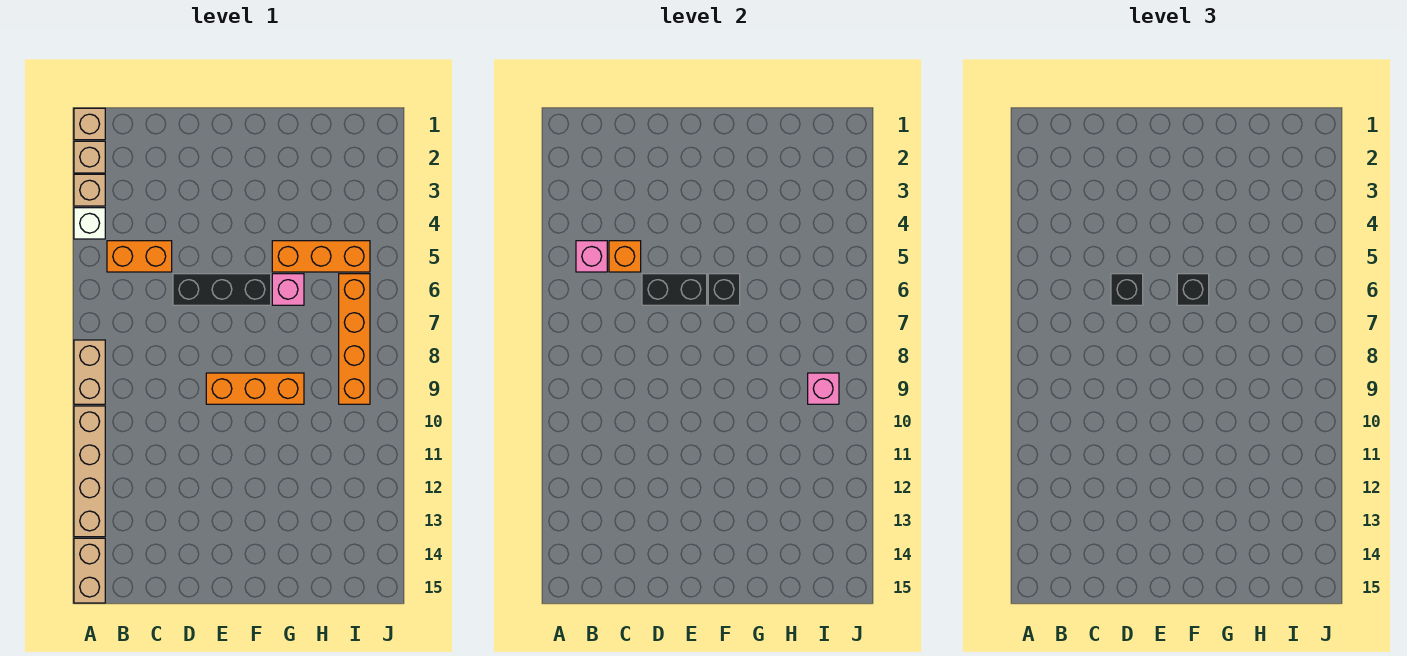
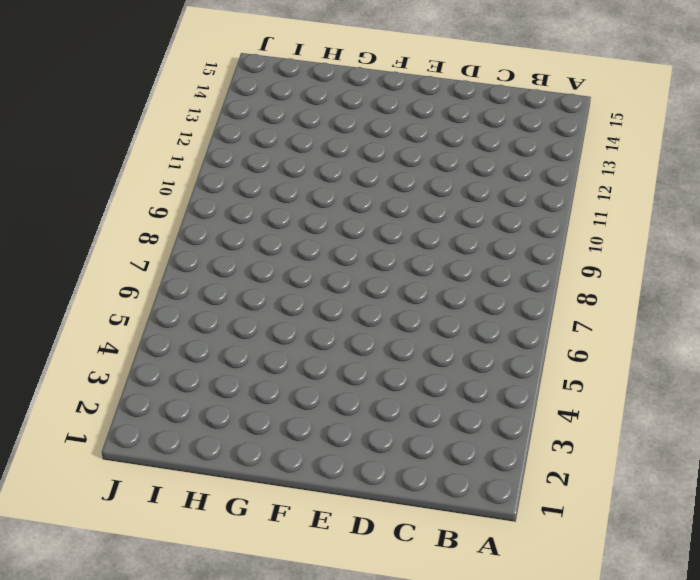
none -> tan 1x1 brick [74,108,105,140]
none -> tan 1x1 brick [74,141,105,173]
none -> tan 1x1 brick [74,174,105,206]

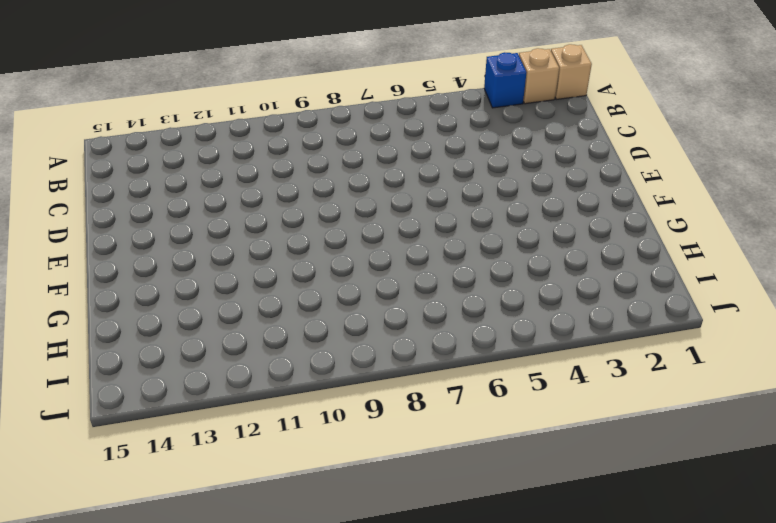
blue 1x1 brick [484,52,527,108] -> tan 1x1 brick [74,174,105,206]
none -> white 1x1 brick [74,208,105,239]
none -> tan 1x2 brick [74,340,105,404]
none -> tan 1x4 brick [74,406,105,537]

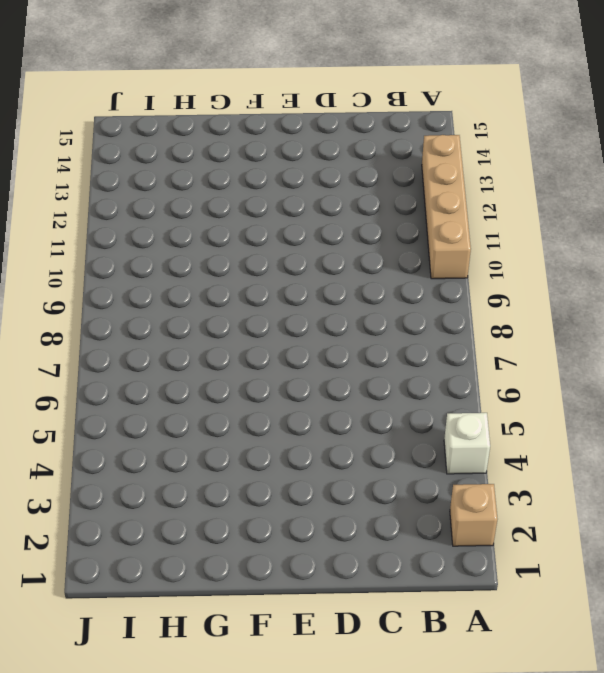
none -> tan 1x1 brick [74,108,105,140]
none -> tan 1x1 brick [74,174,105,206]
none -> tan 1x2 brick [74,340,105,404]

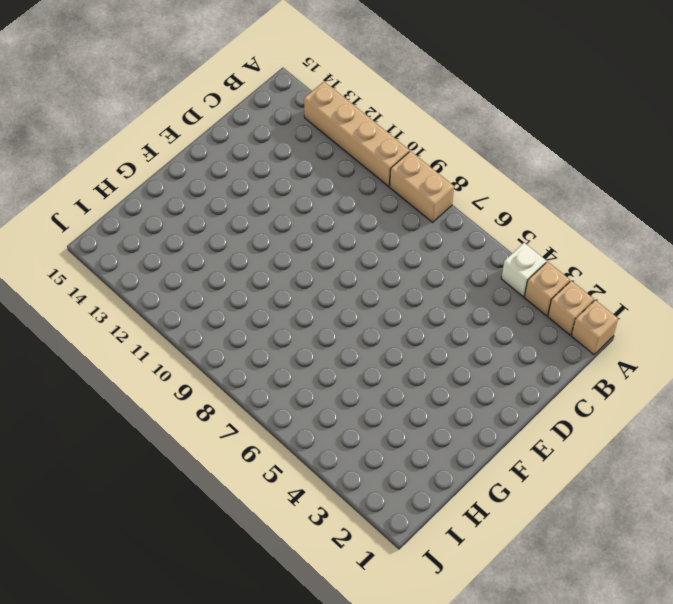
none -> tan 1x2 brick [74,538,105,603]
none -> orange 1x2 brick [107,241,172,272]
none -> black 1x3 brick [173,274,271,305]

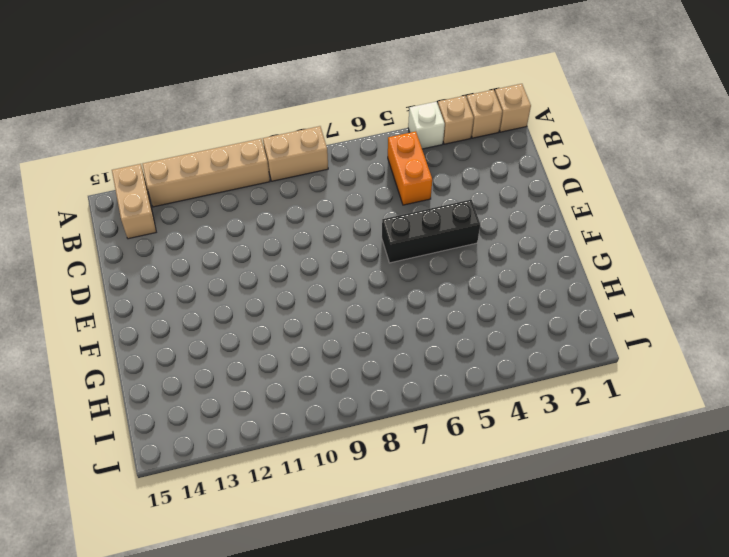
tan 1x2 brick [112,164,156,239] -> tan 1x2 brick turned to [74,538,105,603]
black 1x3 brick [382,200,480,263] -> black 1x3 brick turned to [173,274,271,305]
none -> orange 1x3 brick [206,373,304,404]
none -> orange 1x3 brick [272,241,370,272]
none -> pink 1x1 brick [272,274,304,305]

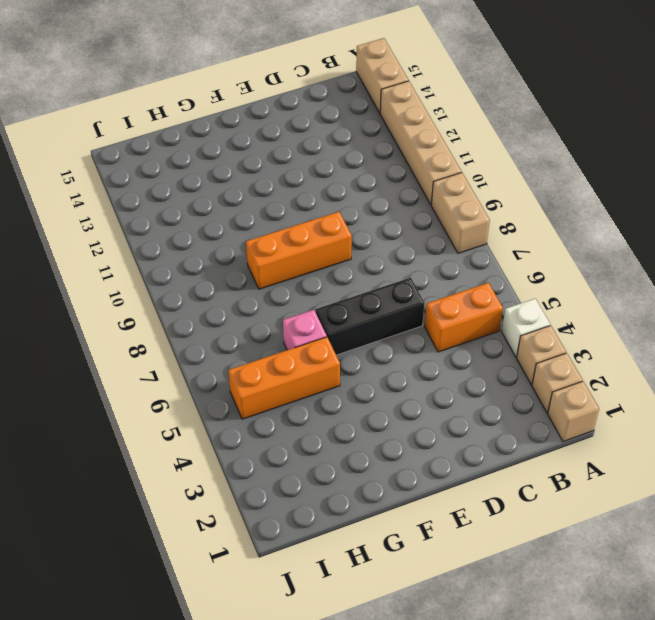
none -> orange 1x4 brick [339,274,370,404]
none -> pink 1x1 brick [576,241,607,272]
none -> orange 1x1 brick [609,241,641,272]

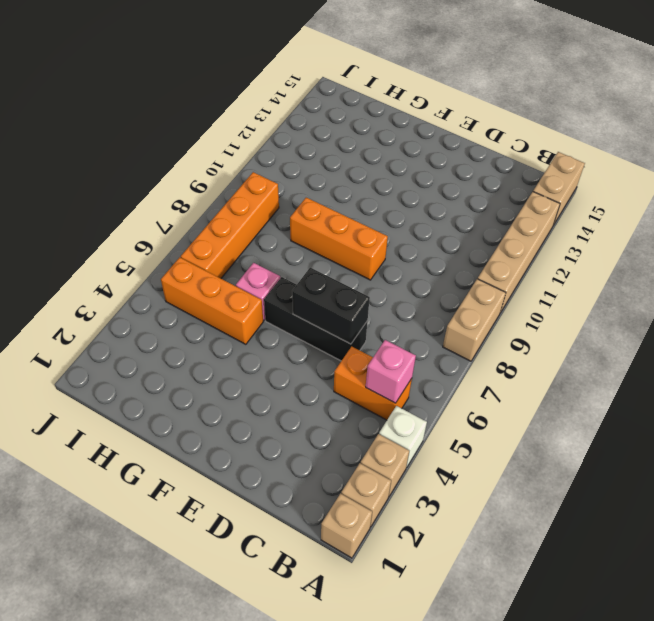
none -> orange 1x1 brick [609,241,641,272]
none -> black 1x1 brick [708,274,740,305]
none -> pink 1x1 brick [808,373,839,404]

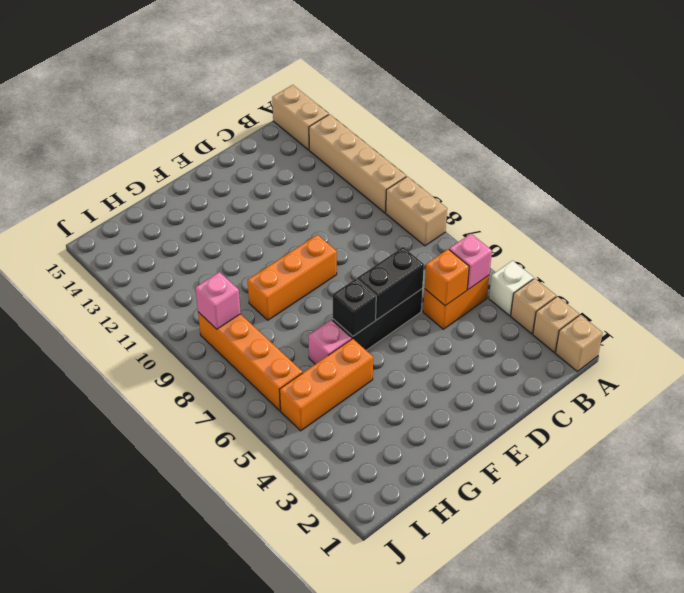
none -> black 1x1 brick [1111,274,1143,305]
none -> black 1x1 brick [1177,274,1209,305]

